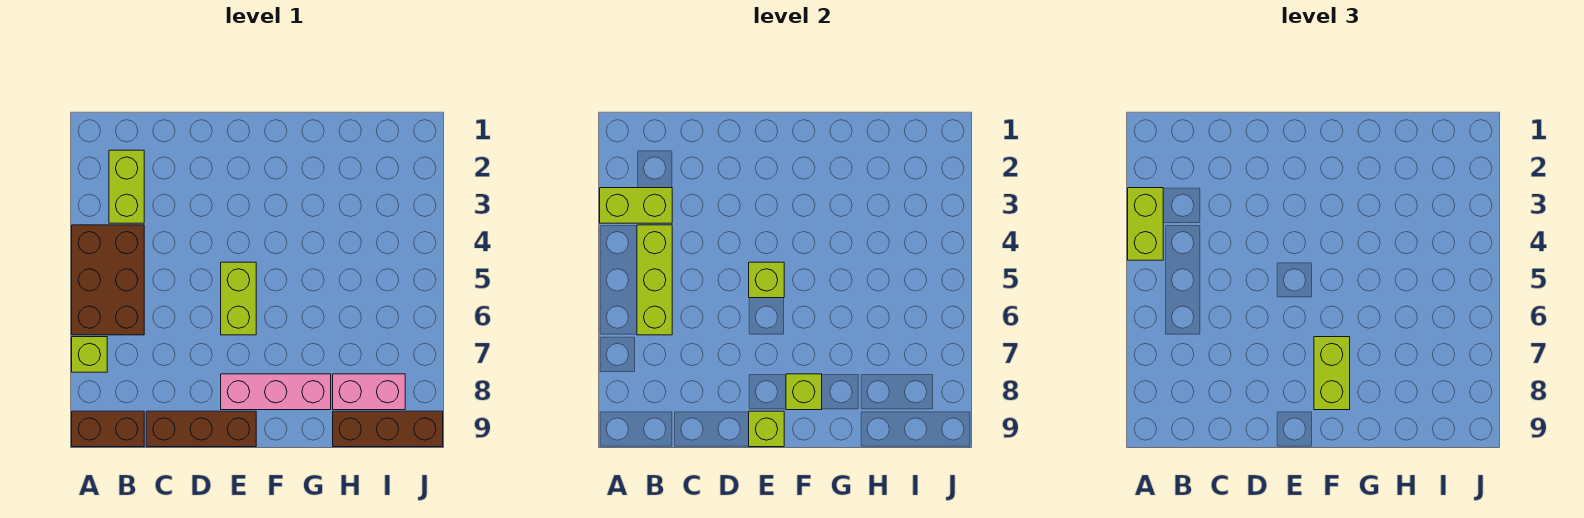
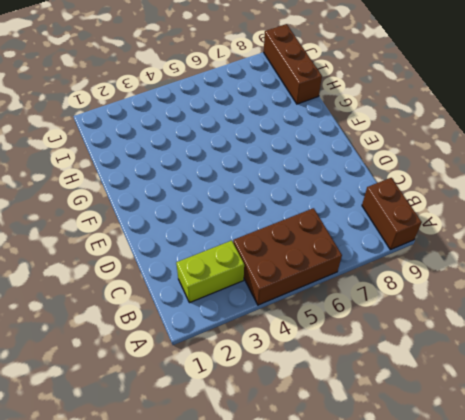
none -> lime 1x1 brick [72,337,107,372]
none -> brown 1x3 brick [146,411,256,447]
none -> lime 1x2 brick [221,262,256,335]

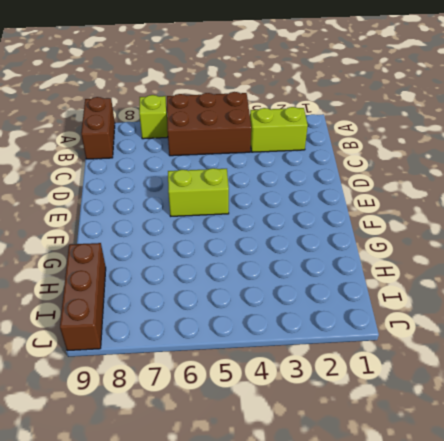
none -> brown 1x3 brick [146,411,256,447]
none -> pink 1x3 brick [221,374,331,410]
none -> pink 1x2 brick [333,374,405,410]

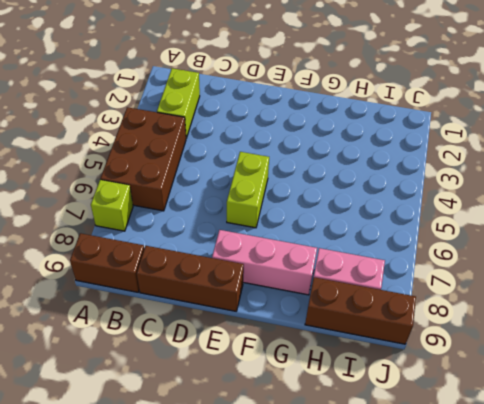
none -> lime 1x2 brick [600,188,672,223]
none -> lime 1x3 brick [637,225,672,335]
none -> lime 1x1 brick [749,262,784,298]

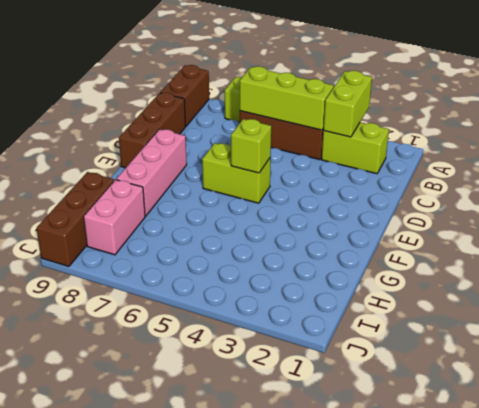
none -> lime 1x1 brick [749,411,784,447]
none -> lime 1x1 brick [786,374,822,410]
none -> lime 1x2 brick [1128,188,1163,260]

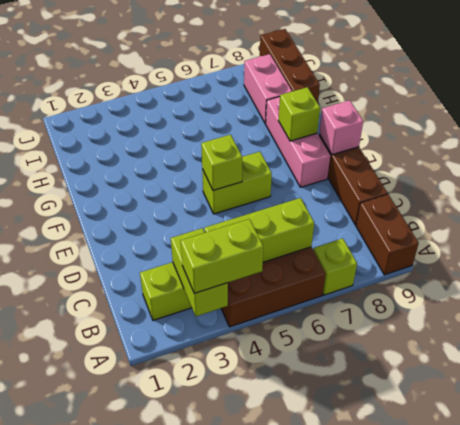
pink 1x1 brick [319,100,363,155] -> lime 1x1 brick [749,411,784,447]
none -> lime 1x2 brick [1314,337,1350,410]

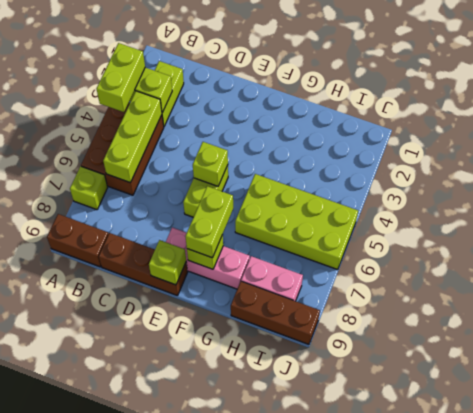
lime 2x4 brick [235,174,358,270] -> none

